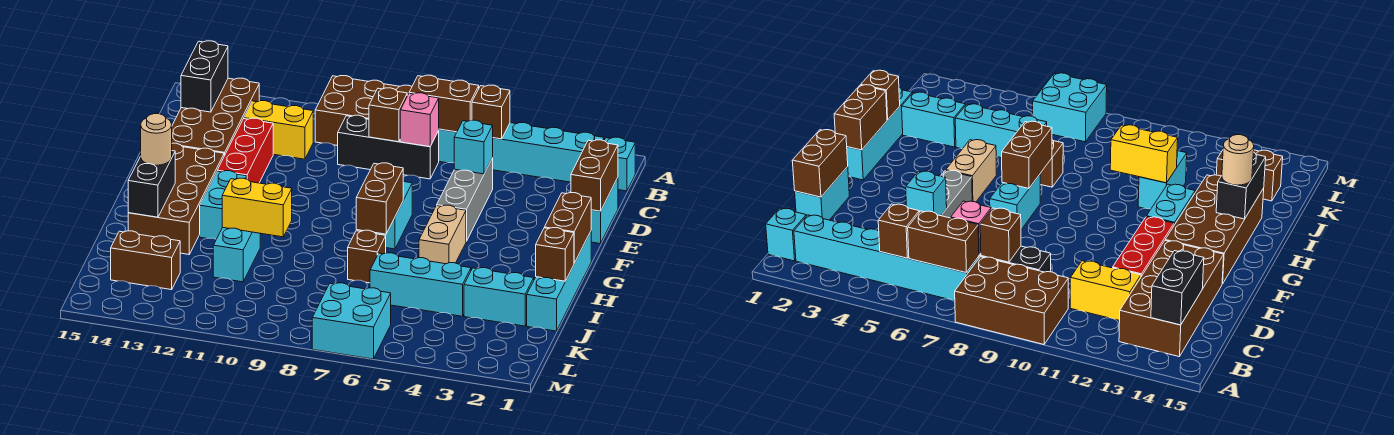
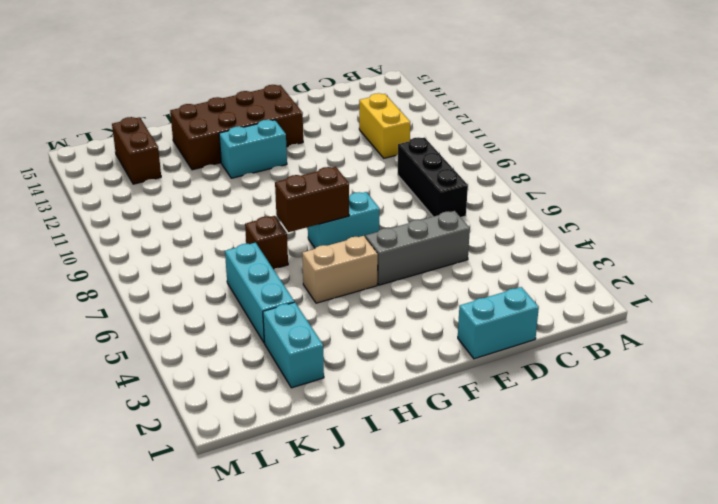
none -> brown 2x3 brick [315,76,412,146]
none -> cyan 1x1 brick [604,137,635,191]
none -> cyan 1x6 brick [439,123,604,182]
none -> brown 2x4 brick [172,78,259,156]

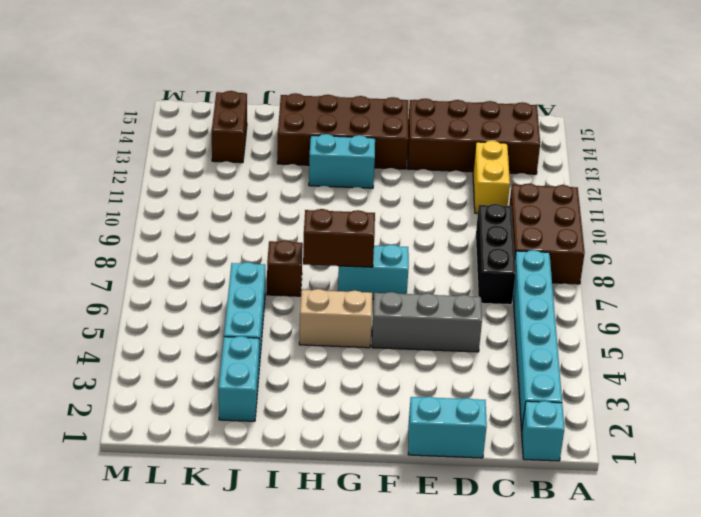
none -> red 1x3 brick [217,118,273,183]
none -> cyan 1x4 brick [527,232,591,331]
none -> cyan 1x2 brick [213,227,260,282]
none -> cyan 2x2 brick [312,283,391,359]

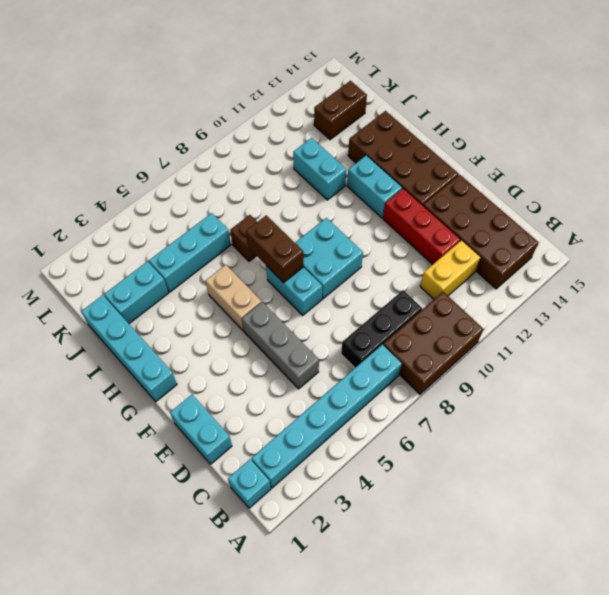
cyan 2x2 brick [295,218,363,299] -> cyan 2x2 brick moved to [312,283,391,359]
none -> brown 1x1 brick [472,85,510,139]
none -> brown 1x2 brick [409,75,479,132]
none -> black 1x2 brick [181,41,228,112]
none -> pink 1x1 brick [400,93,439,147]

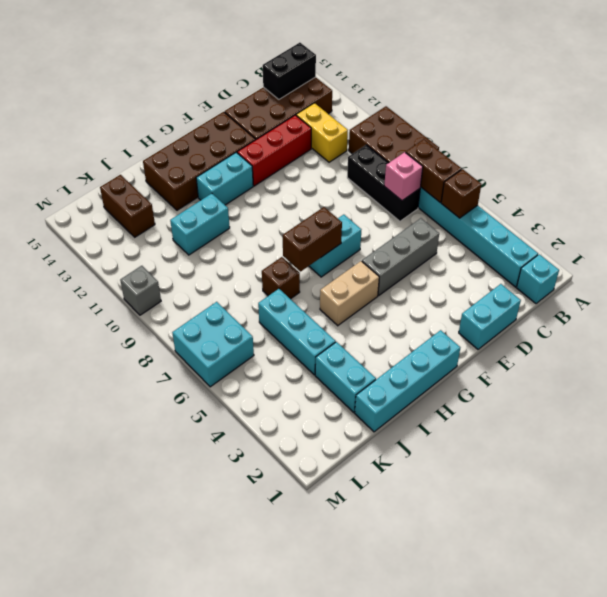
grey 1x1 brick [120,266,161,315] -> none
none -> brown 1x1 brick [369,88,407,142]
none -> brown 1x2 brick [571,140,618,211]
none -> cyan 1x1 brick [454,120,493,174]
none -> brown 1x2 brick [544,193,591,263]

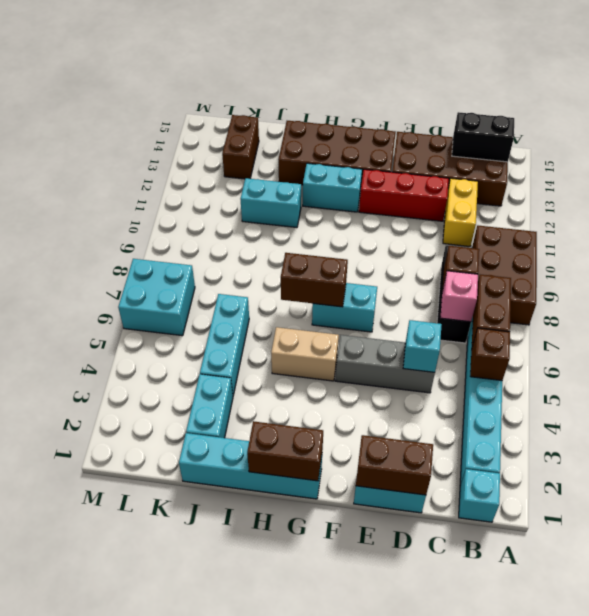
none -> brown 1x1 brick [348,230,386,283]
none -> black 1x2 brick [128,151,175,217]
none -> brown 1x1 brick [536,228,574,281]
none -> yellow 1x2 brick [222,178,292,237]

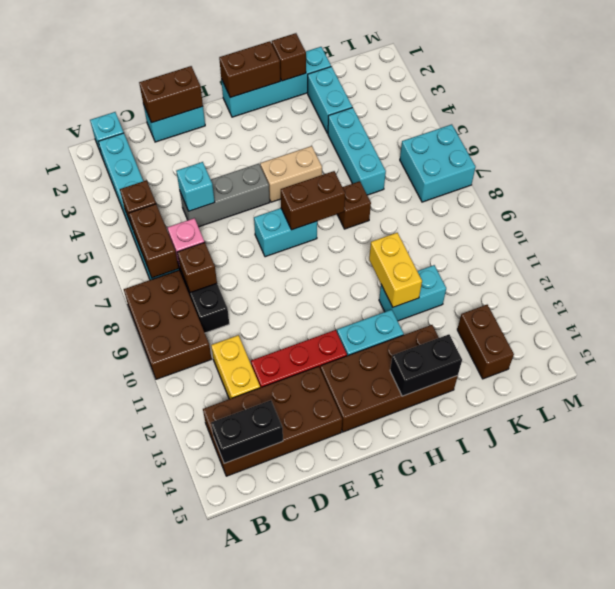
none -> tan 1x1 round brick [141,114,172,165]

